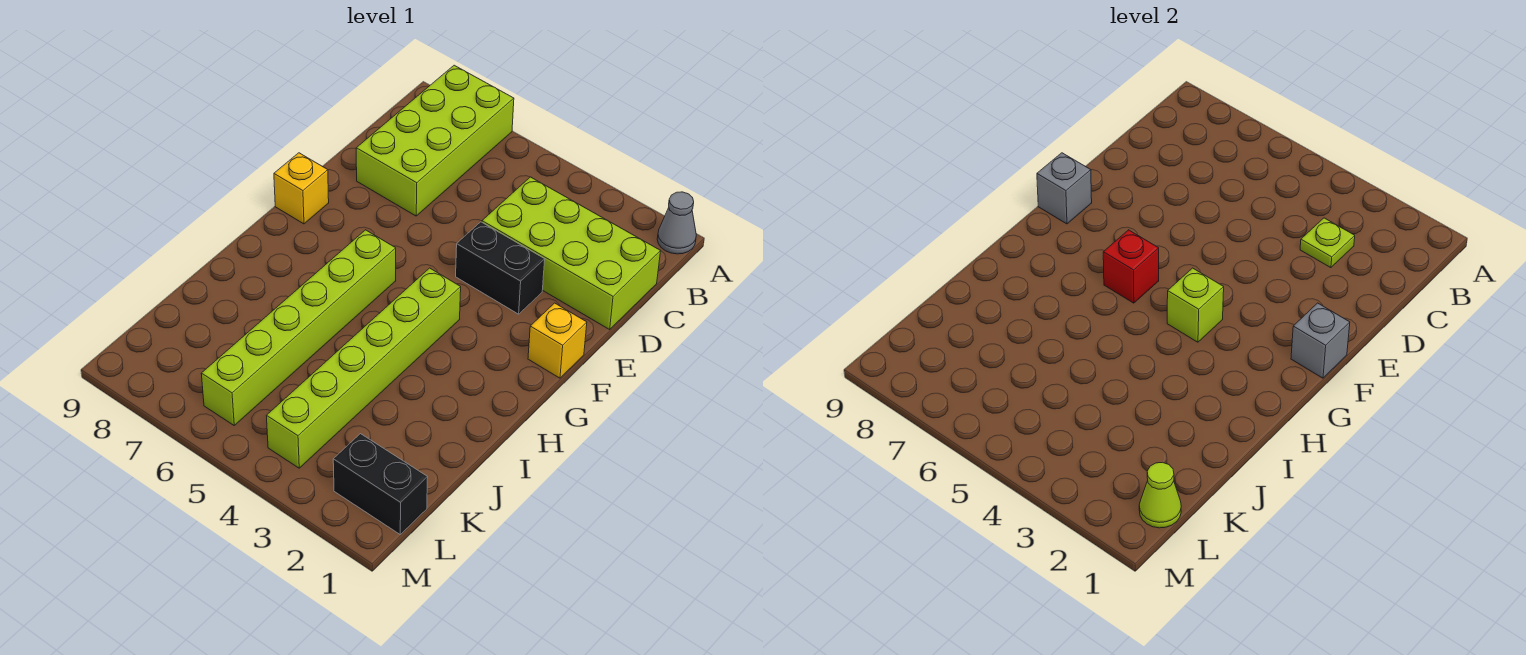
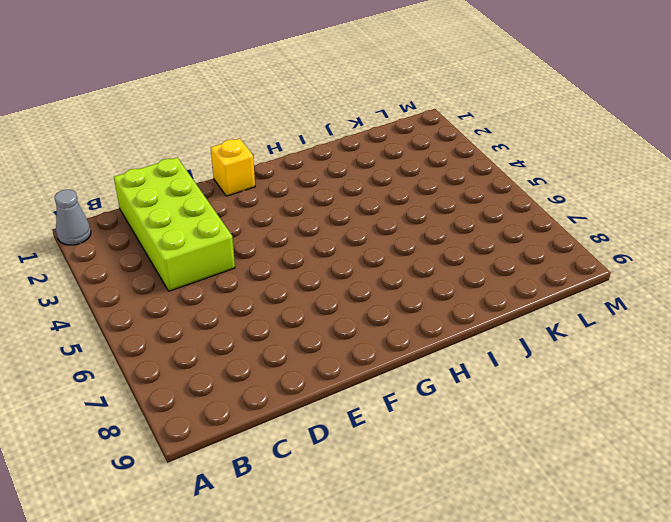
none -> lime 2x4 brick [356,65,514,216]
none -> black 1x2 brick [456,222,545,314]
none -> yellow 1x1 brick [274,153,329,224]

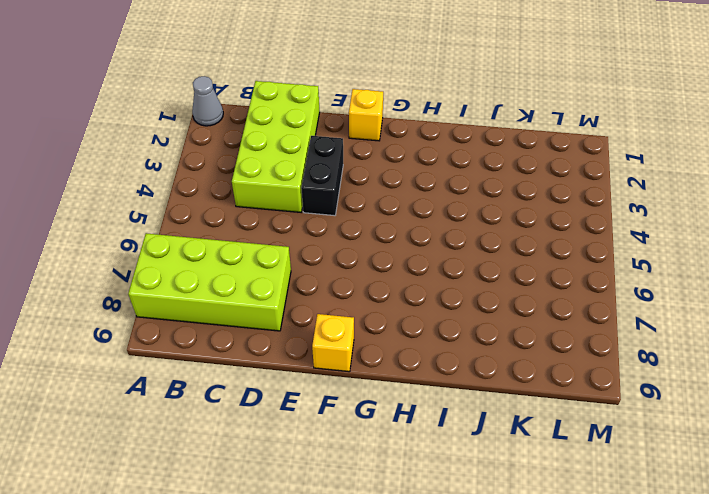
none -> lime 1x6 brick [267,268,461,468]
none -> lime 1x6 brick [201,230,396,425]
none -> black 1x2 brick [333,434,428,534]

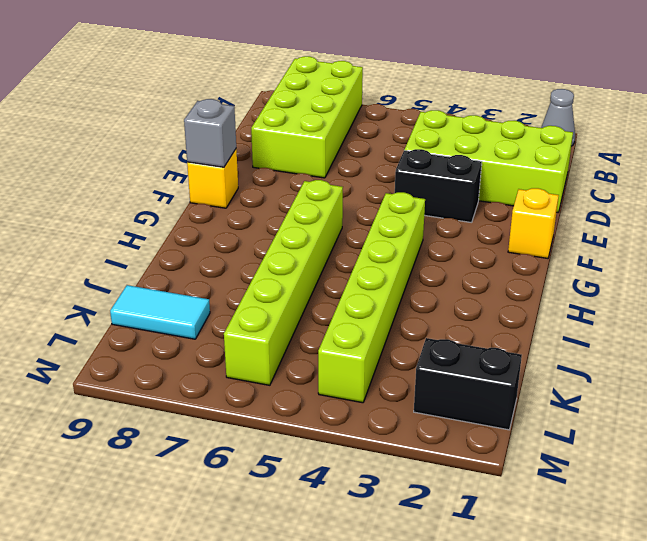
cyan 1x2 tile [110,285,210,339] -> none
none -> lime 1x1 plate [1300,218,1355,268]
none -> grey 1x1 brick [1291,303,1350,378]
none -> lime 1x1 brick [1167,268,1224,342]

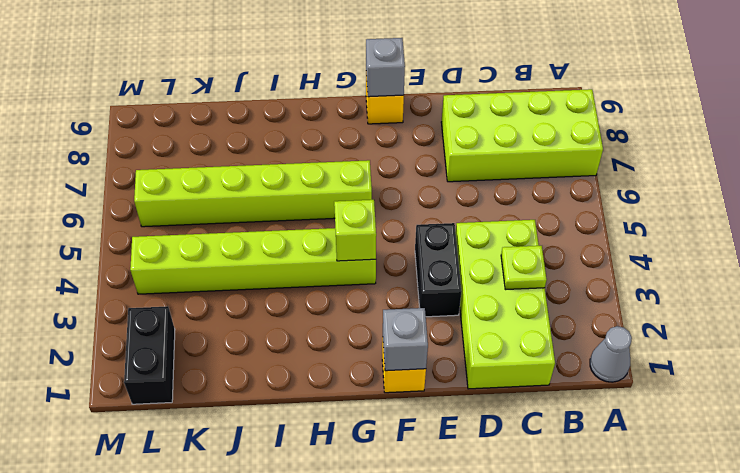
none -> red 1x1 brick [1103,230,1159,303]
none -> lime 1x1 cone [1139,462,1181,528]

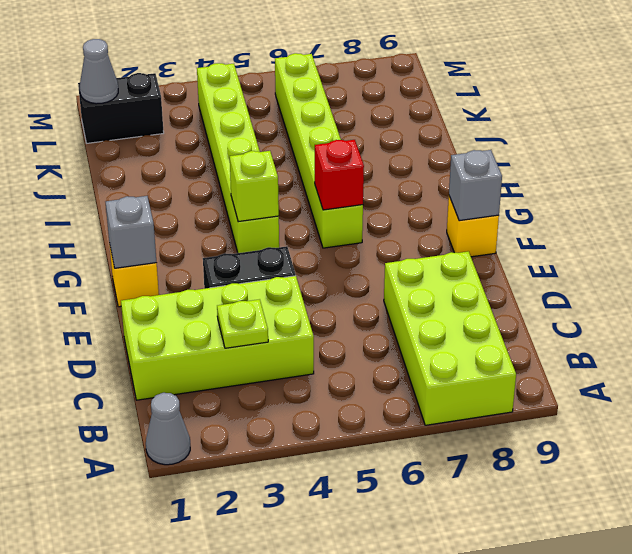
grey 1x1 cone [80,39,118,104] -> lime 1x1 cone [1139,462,1181,528]

